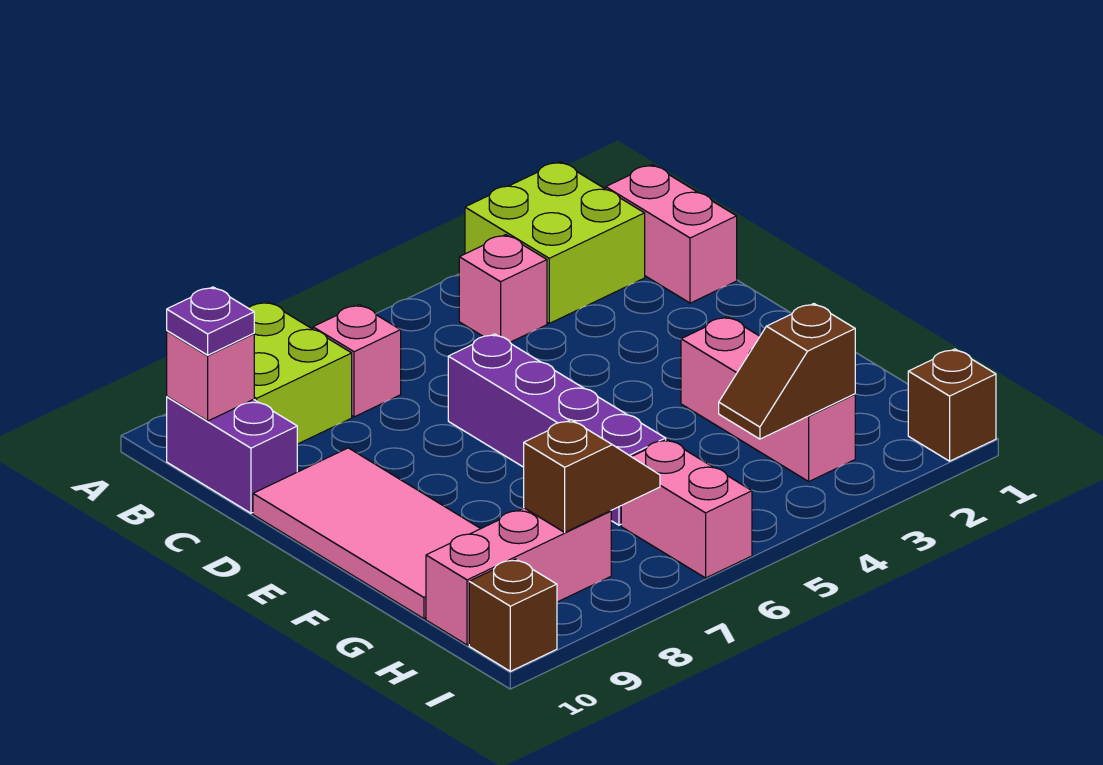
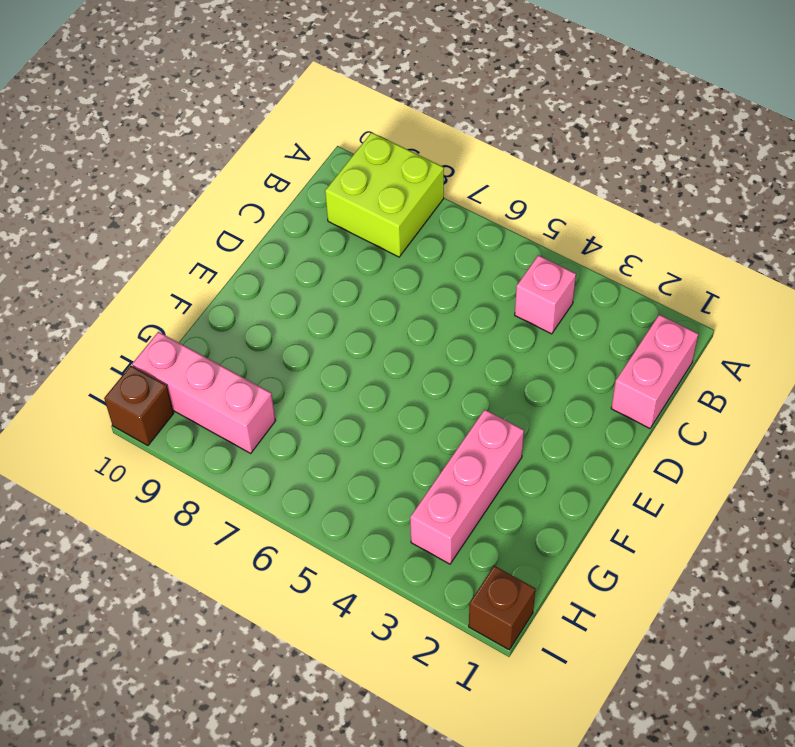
none -> lime 2x2 brick [465,162,645,323]
none -> pink 1x1 brick [313,305,401,417]
none -> purple 1x2 brick [167,397,297,513]

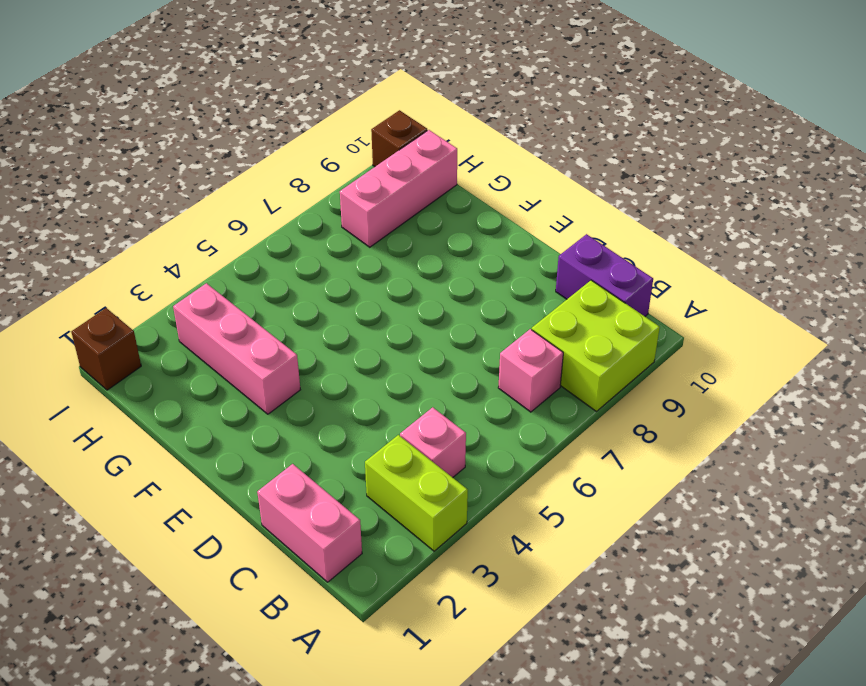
lime 1x2 brick [365,435,468,551] -> lime 2x2 brick [465,162,645,323]
none -> purple 1x4 brick [448,334,666,525]
none -> pink 2x4 tile [253,448,481,619]
none -> pink 1x2 brick [621,439,752,578]

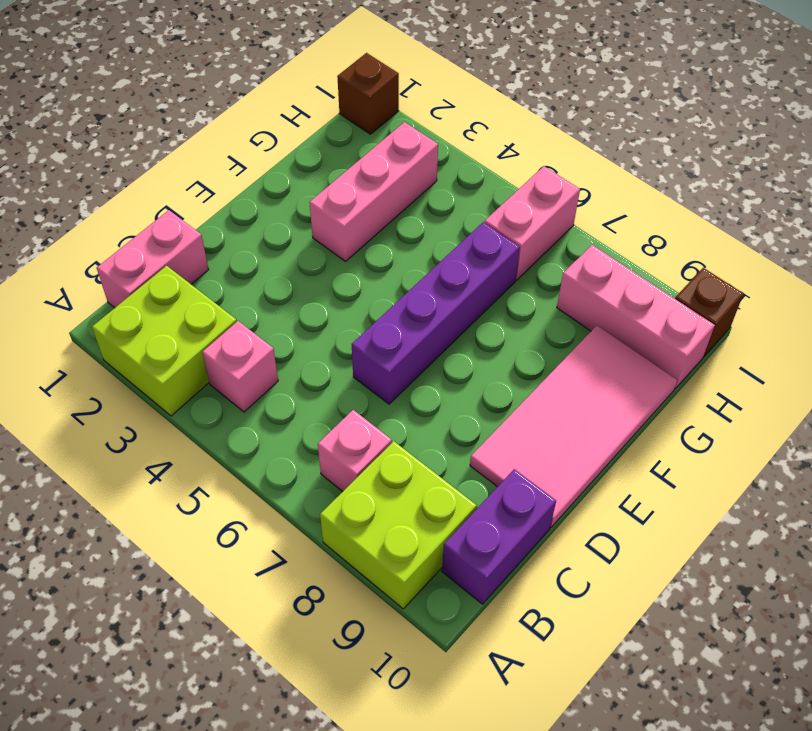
none -> pink 1x1 brick [167,331,254,421]
none -> brown 1x2 slope [719,304,855,439]
none -> brown 1x2 slope [524,420,660,532]

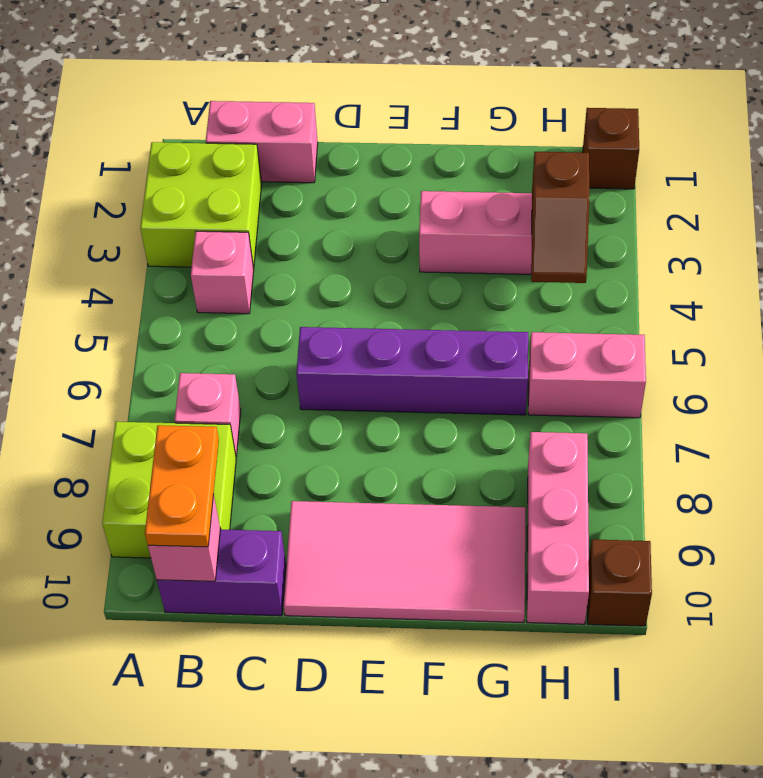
orange 1x2 plate [145,425,219,547] -> purple 1x1 plate [167,287,254,355]
none -> brown 1x2 slope [524,420,660,532]

